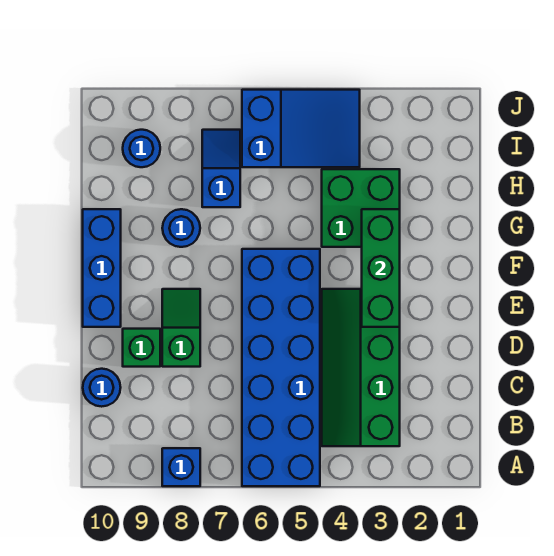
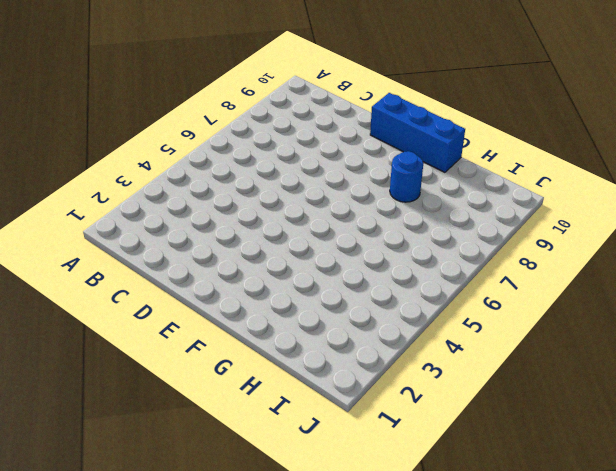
none -> blue 2x6 brick [242,249,320,486]
none -> blue 1x1 brick [162,448,200,486]
none -> green 2x4 slope [322,289,400,446]

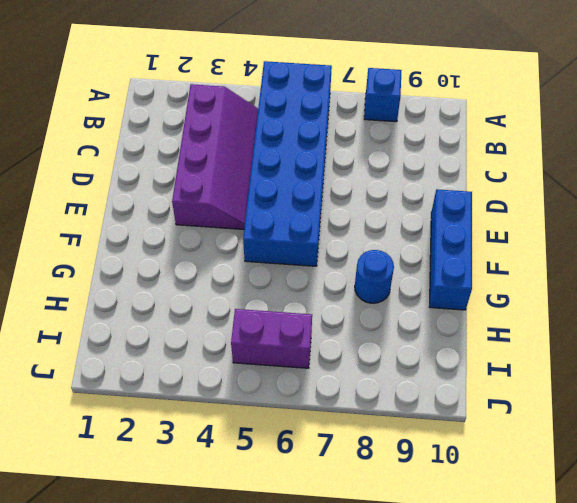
purple 2x4 slope [172,84,258,229] -> green 2x4 slope [322,289,400,446]
purple 1x2 brick [231,309,312,368] -> blue 2x3 slope [242,90,360,167]
none -> blue 1x1 round brick [83,369,121,407]
none -> green 1x2 slope [162,289,200,367]
none -> green 1x1 brick [123,329,160,367]

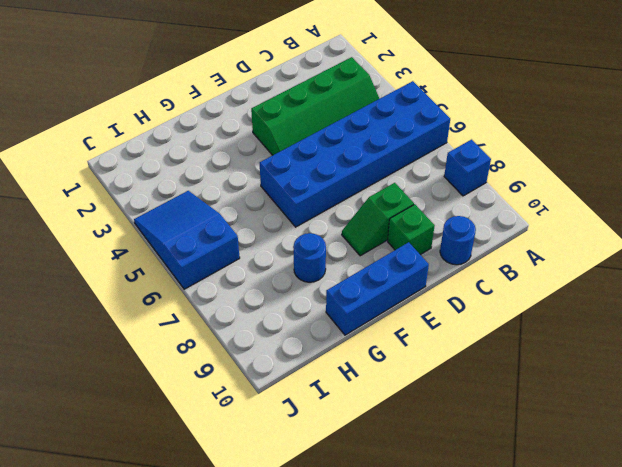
none -> green 2x2 brick [322,169,400,247]
none -> blue 1x2 slope [202,130,240,207]
none -> blue 1x1 round brick [123,130,160,167]

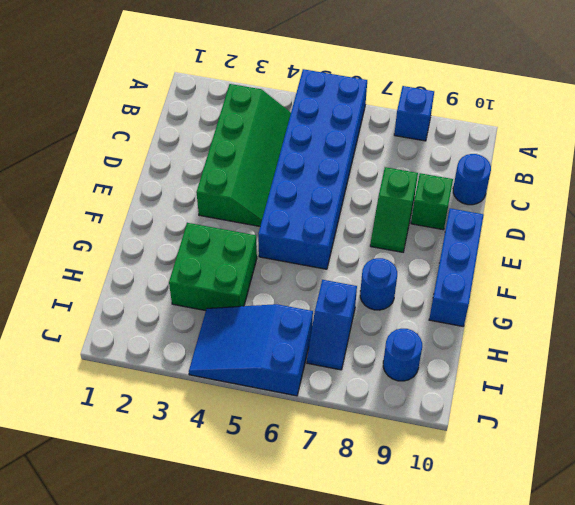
none -> green 1x3 brick [362,209,400,327]

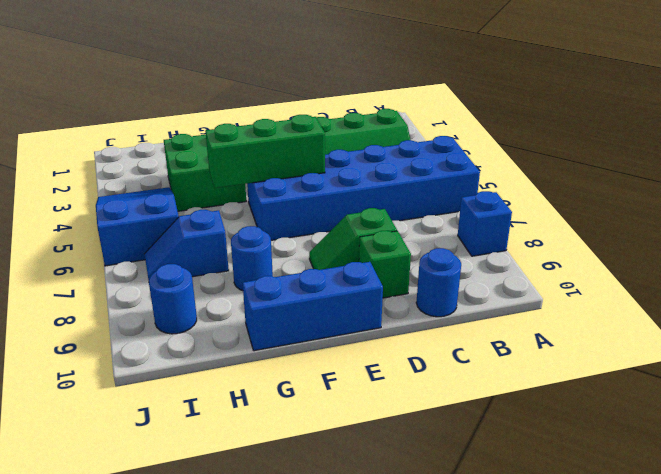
green 1x3 brick [205,115,325,188] -> green 1x3 brick moved to [362,209,400,327]

